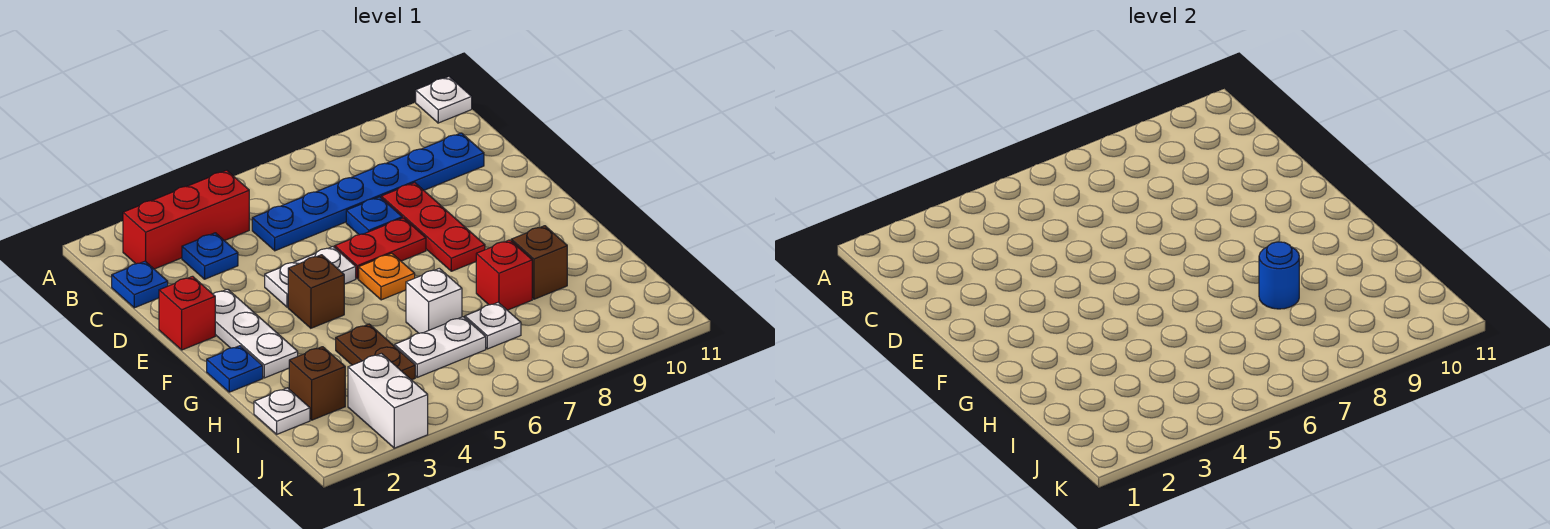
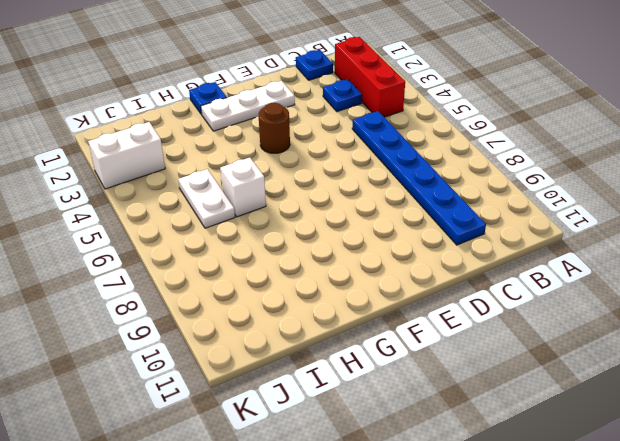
brown 1x1 round brick [259,103,290,153] -> brown 1x1 brick [288,255,344,328]
none -> white 1x1 plate [416,77,472,123]
none -> blue 1x1 plate [346,197,402,235]
none -> red 1x3 plate [381,183,485,271]

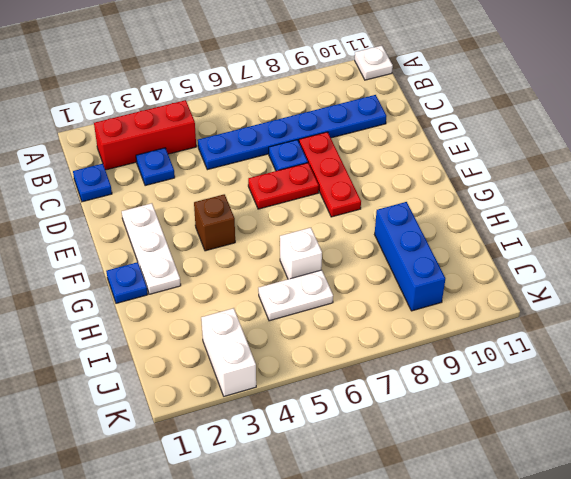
blue 1x3 brick [375,202,445,311] -> brown 1x1 brick [511,226,567,299]
none -> red 1x1 brick [159,276,215,350]
none -> white 1x2 plate [265,247,356,307]
none -> orange 1x1 plate [359,253,415,300]

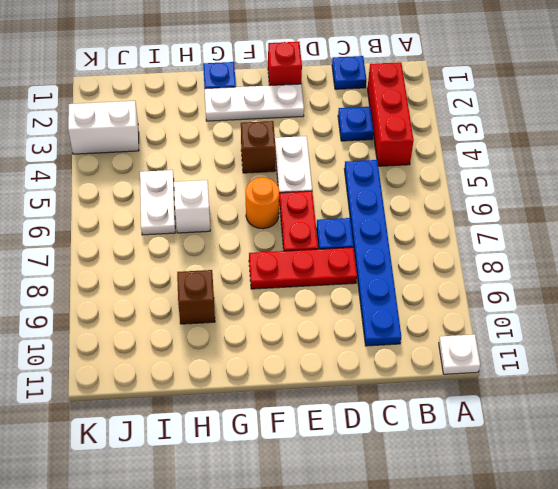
orange 1x1 round brick [246,177,279,229] -> orange 1x1 plate [359,253,415,300]
none -> brown 1x2 plate [336,324,415,380]
none -> red 1x1 brick [476,240,532,310]
none -> white 1x1 plate [254,388,310,434]

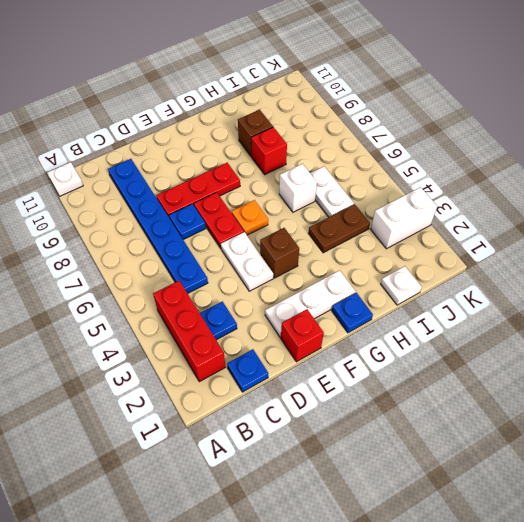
none -> brown 1x1 brick [289,347,345,420]
none -> white 1x1 plate [465,302,521,349]
none -> blue 1x1 round brick [1259,242,1299,309]

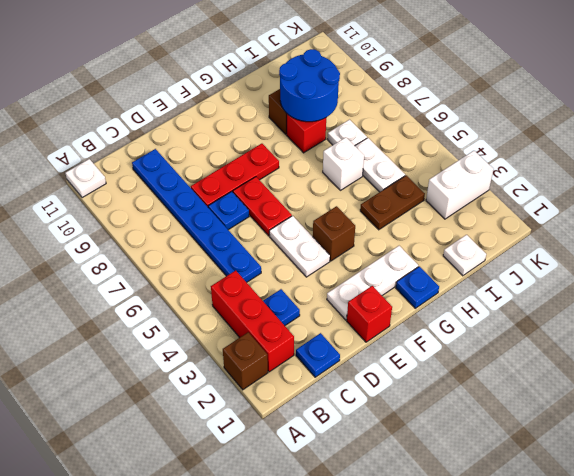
brown 1x1 brick [223,332,268,390] -> brown 1x1 brick moved to [289,347,345,420]
blue 2x2 round brick [279,49,340,122] -> blue 1x1 round brick [1259,242,1299,309]
none -> orange 1x1 plate [359,253,415,300]

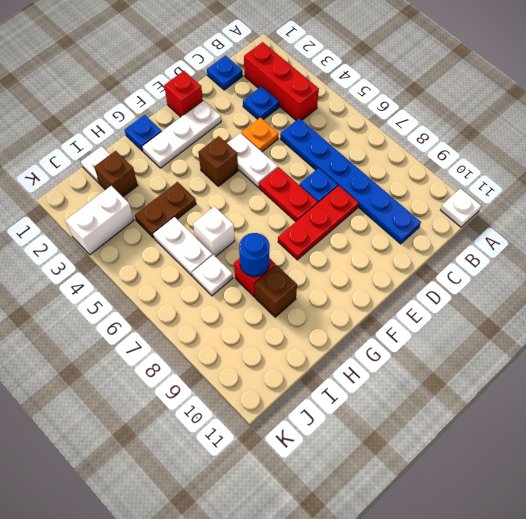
orange 1x1 plate [241,117,279,152] -> orange 1x1 plate moved to [359,253,415,300]

